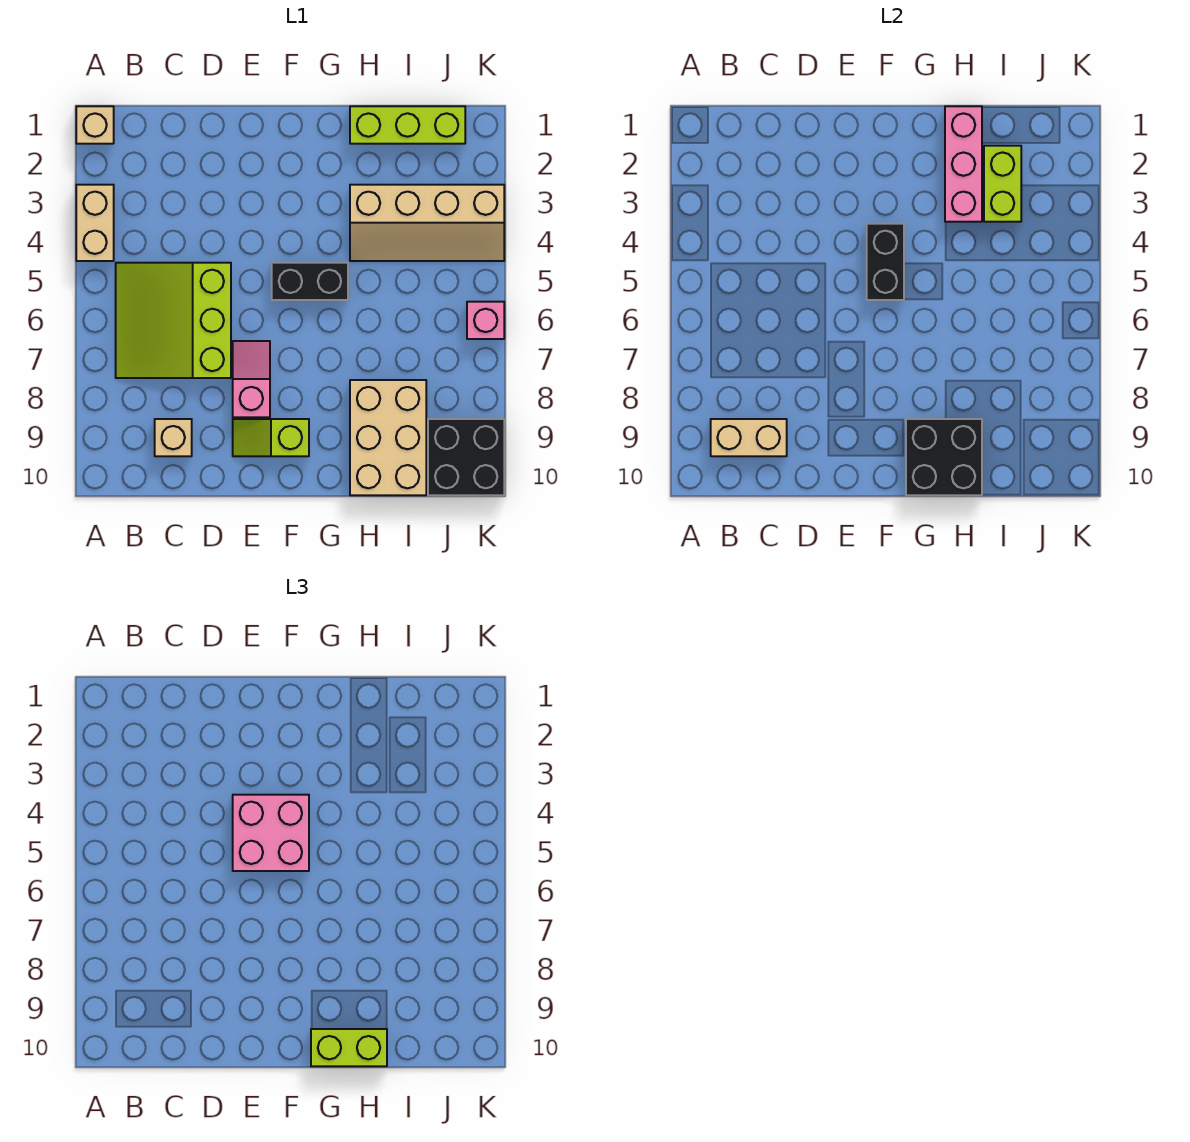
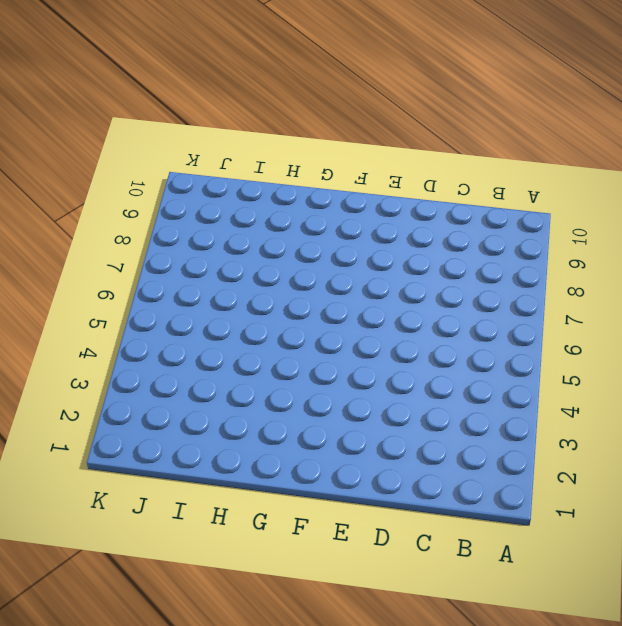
none -> tan 1x1 brick [76,106,114,144]
none -> tan 1x2 brick [76,185,114,261]
none -> lime 3x3 slope [116,263,231,378]

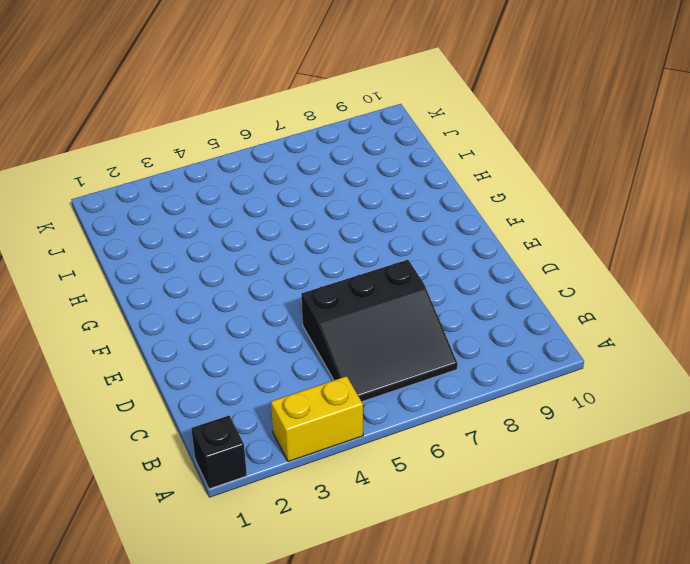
black 1x1 brick [191,416,247,489] -> tan 1x1 brick [76,106,114,144]
yellow 1x2 brick [271,376,363,462] -> tan 1x2 brick [76,185,114,261]
black 3x3 slope [301,260,458,402] -> lime 3x3 slope [116,263,231,378]
none -> tan 1x1 brick [155,419,192,456]
none -> pink 1x2 slope [233,341,270,417]
none -> lime 1x2 slope [233,419,309,456]

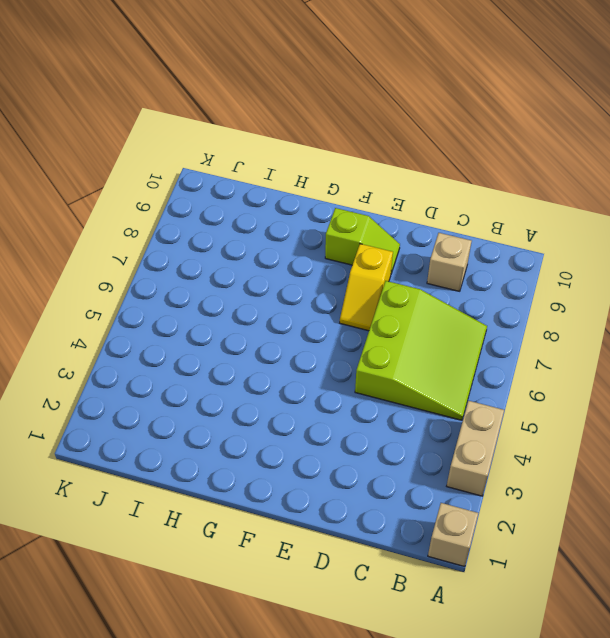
yellow 1x2 slope [340,244,393,331] -> pink 1x2 slope [233,341,270,417]
none -> black 1x2 brick [272,263,348,300]
none -> lime 1x3 brick [350,106,465,144]
none -> tan 2x4 slope [350,185,504,261]

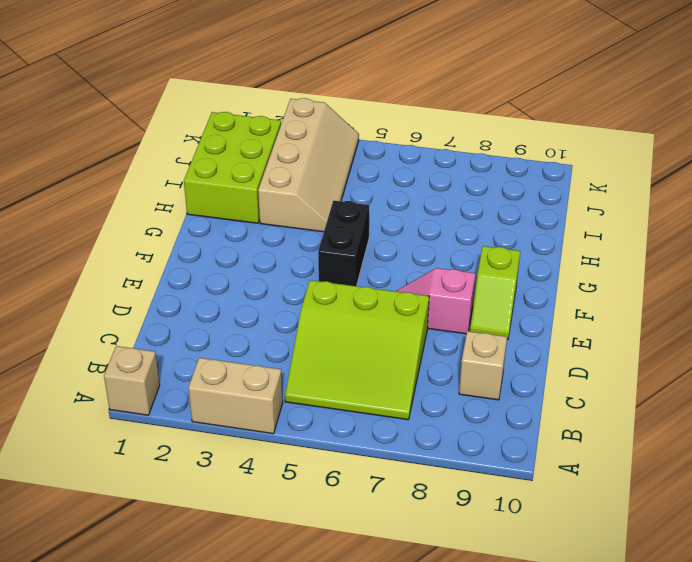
lime 2x3 brick [184,112,281,223] -> lime 1x3 brick [350,106,465,144]
none -> tan 2x3 brick [350,380,426,495]
none -> black 2x2 brick [428,419,504,495]
none -> pink 1x1 brick [467,302,504,339]

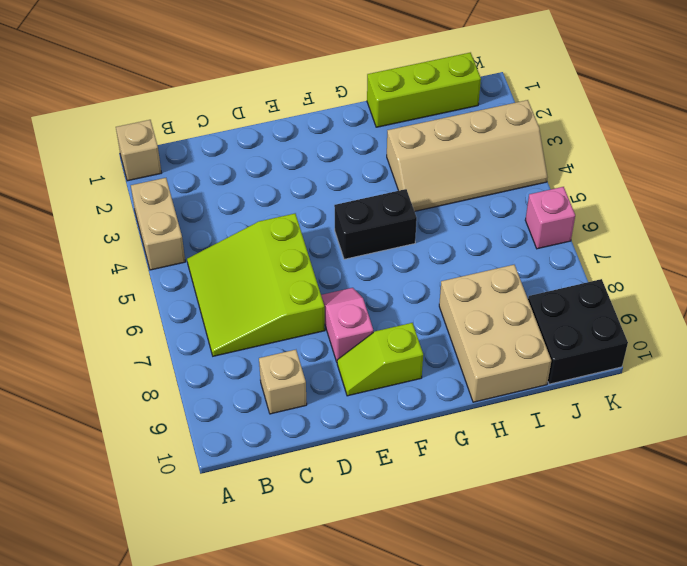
none -> tan 1x2 brick [711,419,787,456]
none -> black 1x2 brick [867,224,904,300]
none -> black 2x2 brick [906,419,982,495]

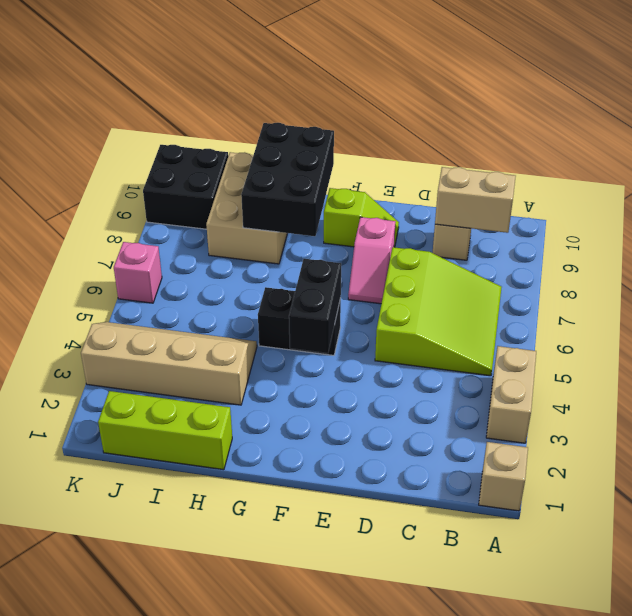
black 2x3 brick [241,123,334,236] -> black 2x2 brick [906,419,982,495]
none -> pink 1x3 brick [945,106,982,222]
none -> lime 1x2 brick [984,146,1021,222]
none -> pink 2x2 brick [233,795,309,871]

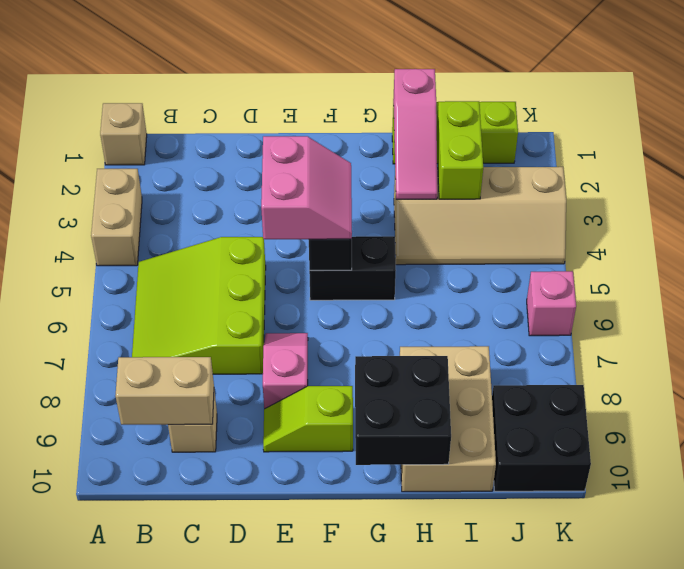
pink 2x2 slope [261,136,352,239] -> pink 2x2 brick [233,795,309,871]
pink 1x3 slope [393,69,437,199] -> pink 1x3 brick [945,106,982,222]
none -> lime 1x2 brick [311,1029,387,1066]

